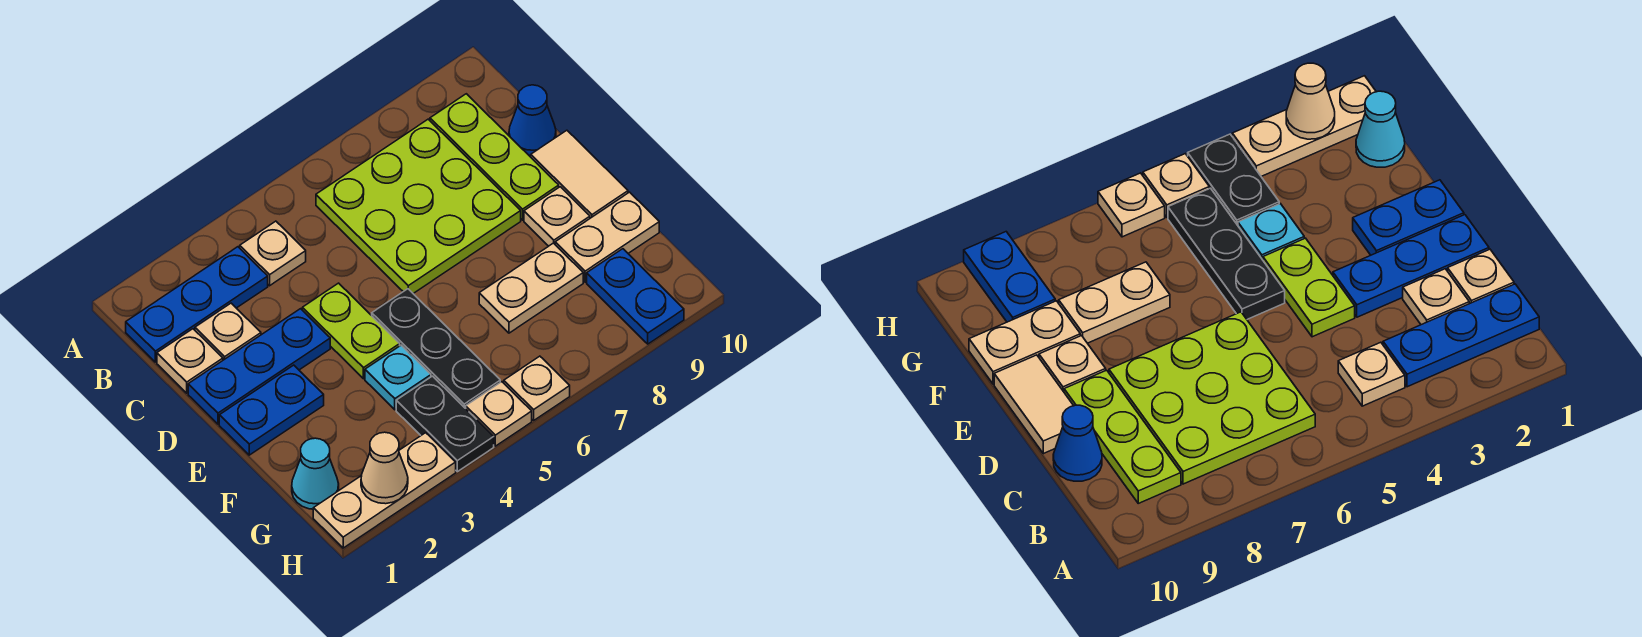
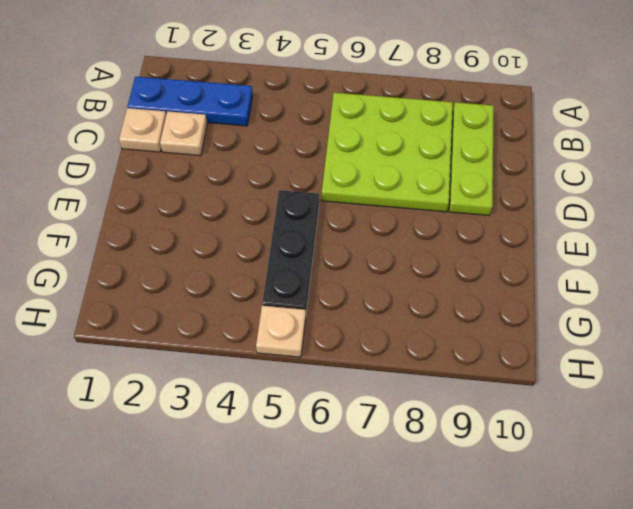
none -> tan 1x1 plate [240,221,306,286]
none -> blue 1x1 cone [509,85,556,156]
none -> blue 1x3 plate [188,309,330,424]

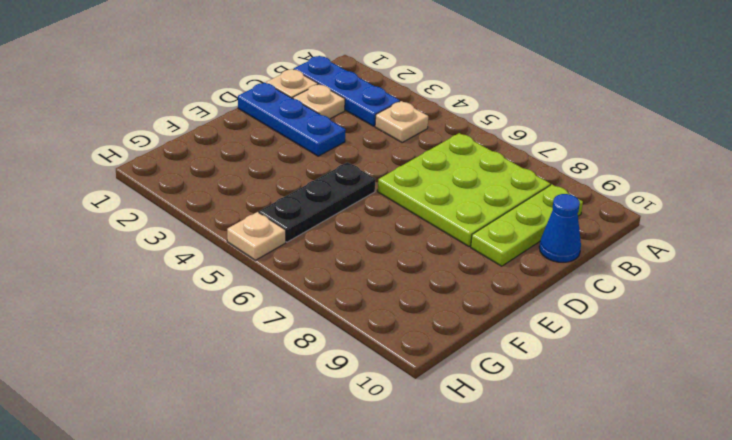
none -> lime 1x2 plate [302,283,400,379]
none -> tan 1x2 tile [531,130,628,218]
none -> blue 1x2 plate [219,365,324,455]

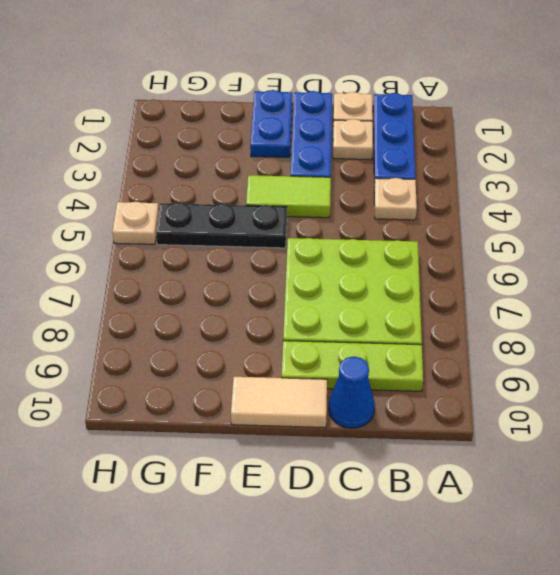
lime 1x2 tile [246,175,331,218] -> lime 1x2 plate [302,283,400,379]
none -> tan 1x1 plate [524,187,590,246]
none -> cyan 1x1 plate [365,345,431,410]
none -> tan 1x2 plate [479,243,583,333]

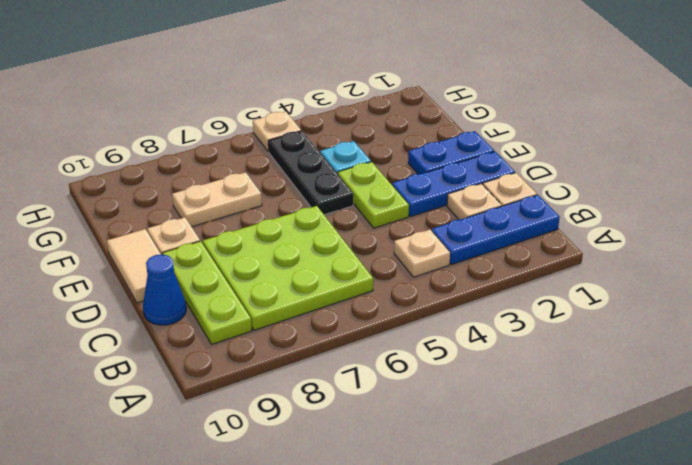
none -> tan 1x2 plate [555,192,659,282]
none -> cyan 1x1 cone [292,438,339,509]
none -> black 1x2 plate [396,376,494,472]

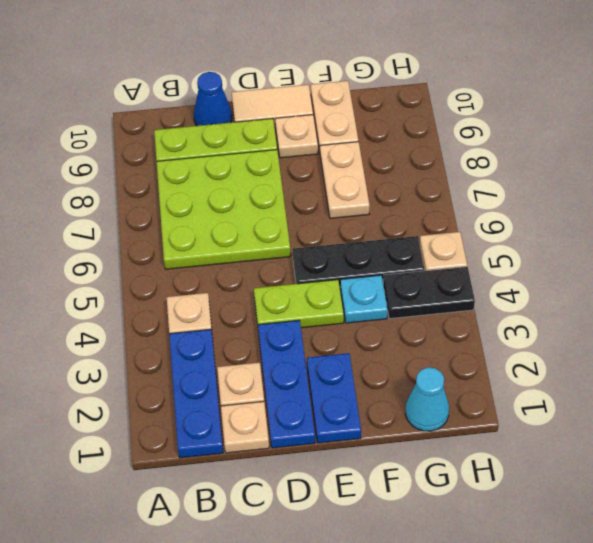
none -> blue 1x2 plate [587,249,684,344]
none -> tan 1x3 plate [313,433,456,548]
none -> tan 1x1 plate [504,356,570,420]

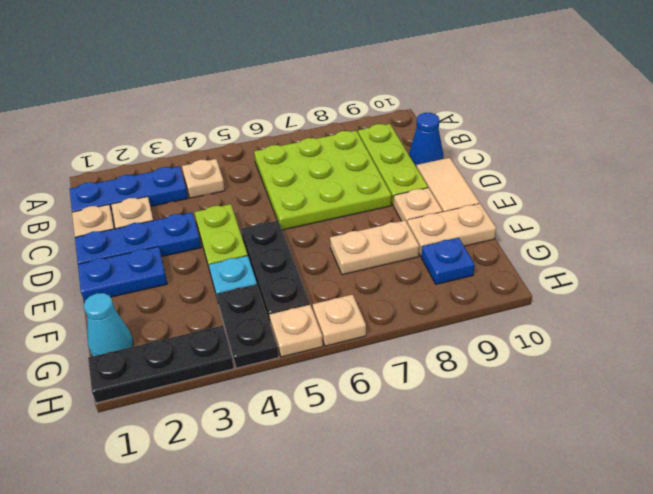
blue 1x1 plate [421,238,475,284] -> blue 1x2 plate [587,249,684,344]
black 1x3 plate [88,325,234,403] -> tan 1x3 plate [313,433,456,548]
none -> tan 1x1 cone [361,432,408,504]

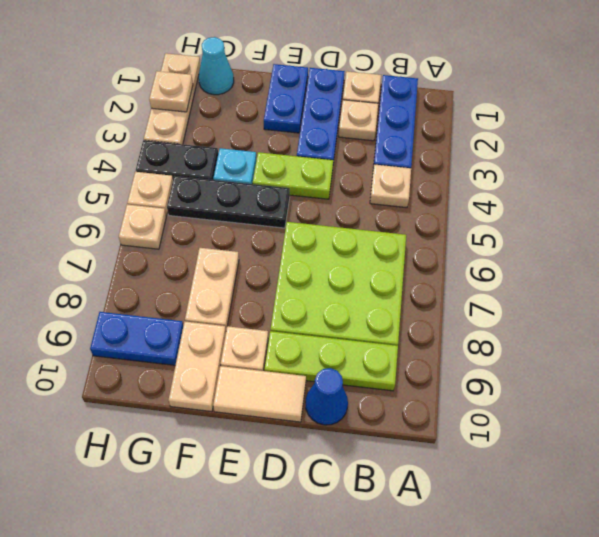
tan 1x1 plate [149,71,193,112] -> tan 1x1 cone [361,432,408,504]

